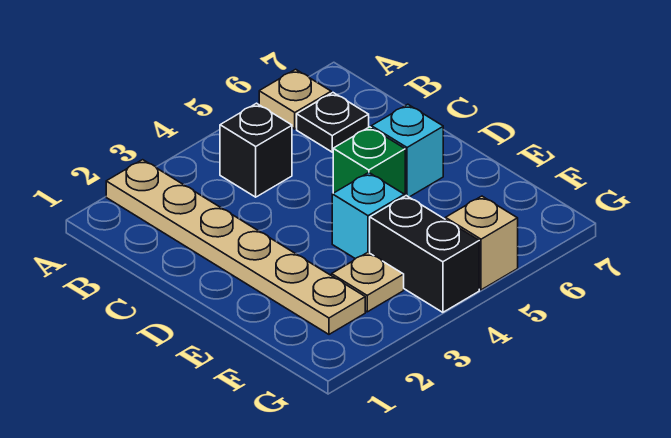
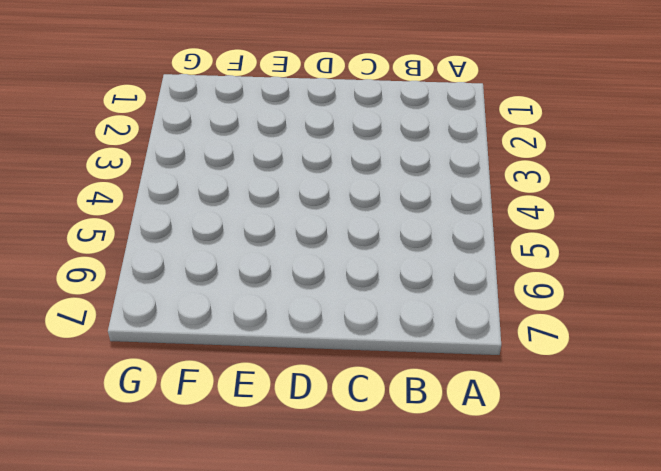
none -> tan 1x6 plate [106,160,365,334]
none -> tan 1x1 plate [259,69,331,129]

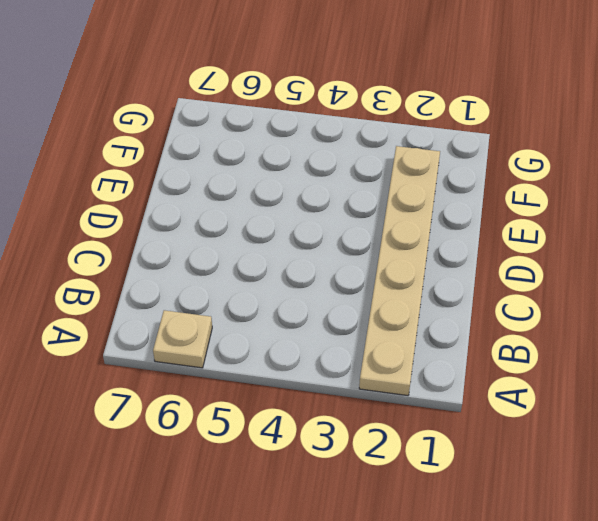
none -> black 1x1 brick [220,103,292,197]
none -> black 1x1 plate [297,93,369,152]

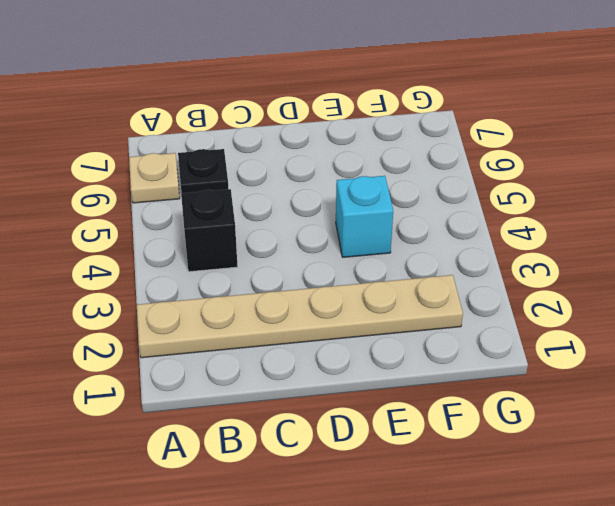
none -> green 1x1 brick [333,127,405,196]
none -> cyan 1x1 brick [371,104,443,197]

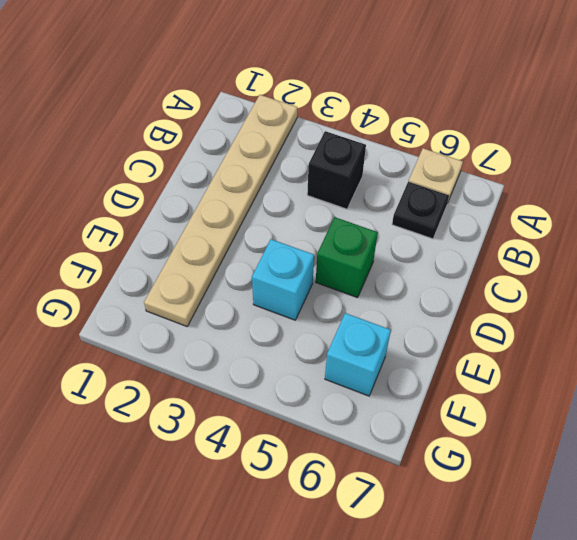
cyan 1x1 brick [325,313,391,396] -> cyan 1x1 brick moved to [371,104,443,197]
none -> tan 1x1 plate [332,252,404,312]
none -> black 1x2 brick [370,196,479,312]

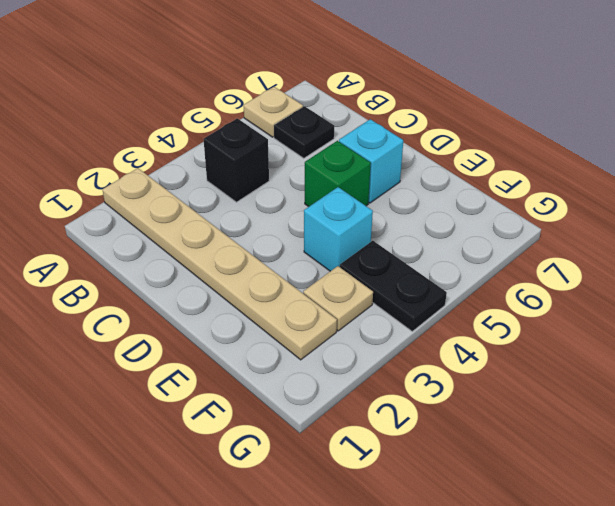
black 1x2 plate [340,241,447,331] -> black 1x2 brick [370,196,479,312]
none -> tan 1x1 brick [445,196,518,290]

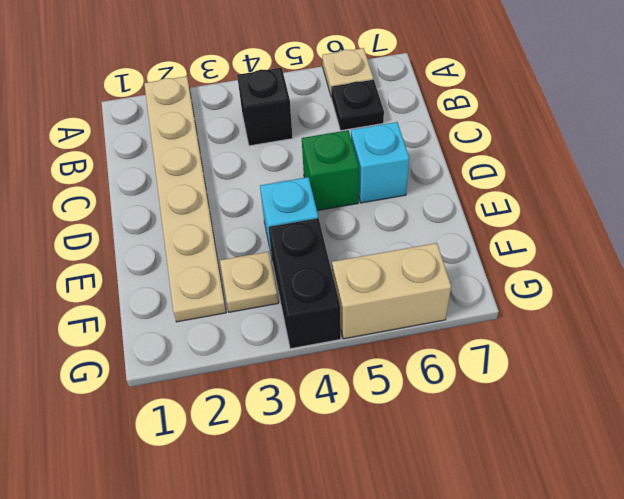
tan 1x2 brick [332,243,451,339] -> tan 1x1 brick [445,196,518,290]

